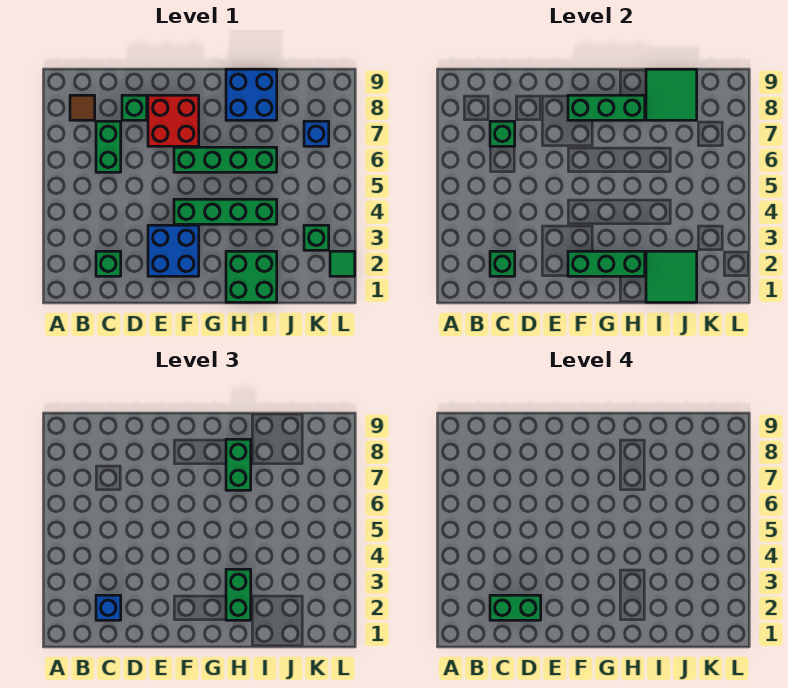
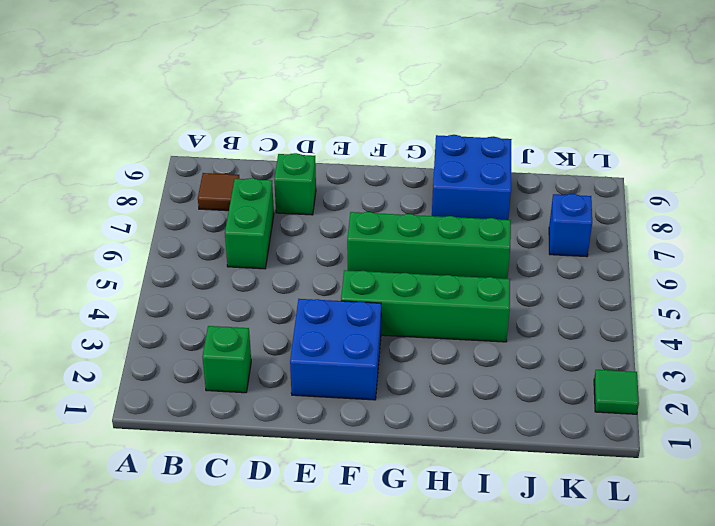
none -> red 2x2 brick [148,95,199,146]
none -> green 2x2 brick [226,251,277,302]
none -> green 1x1 brick [304,225,329,250]

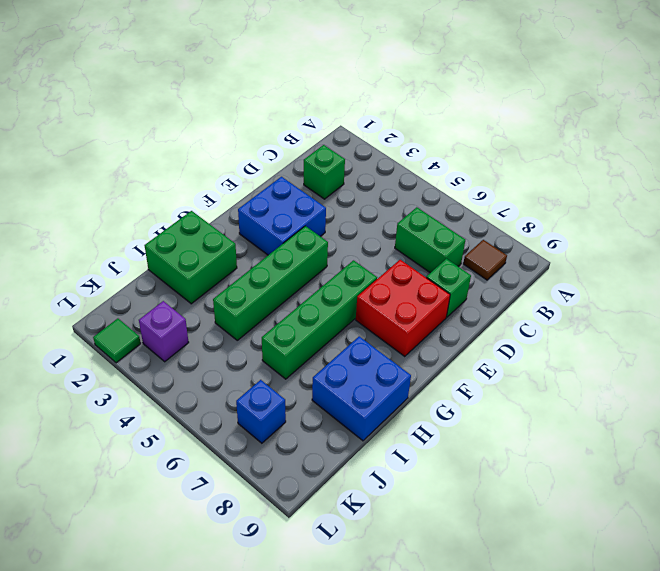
purple 1x1 brick [139,301,189,362] -> green 1x1 brick [304,225,329,250]
none -> green 1x1 brick [490,251,515,276]
none -> green 1x1 brick [490,121,515,146]
none -> green 1x3 brick [568,251,645,276]

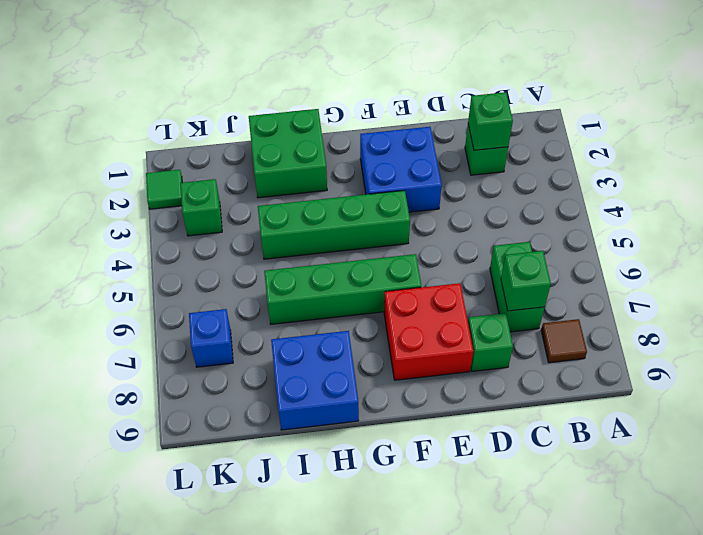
none -> green 1x3 brick [568,251,645,276]
none -> green 1x3 brick [568,95,645,120]
none -> green 2x2 tile [646,251,697,302]

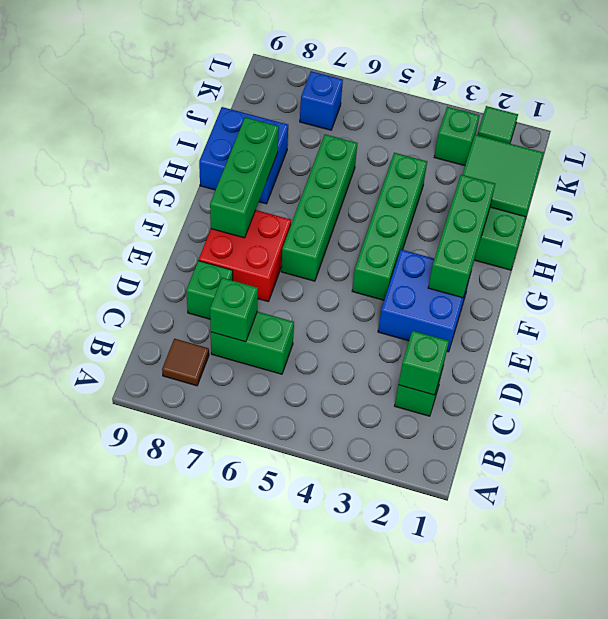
none -> green 2x2 tile [646,69,697,120]
none -> blue 1x1 brick [96,595,121,620]
none -> green 1x2 brick [226,569,251,620]

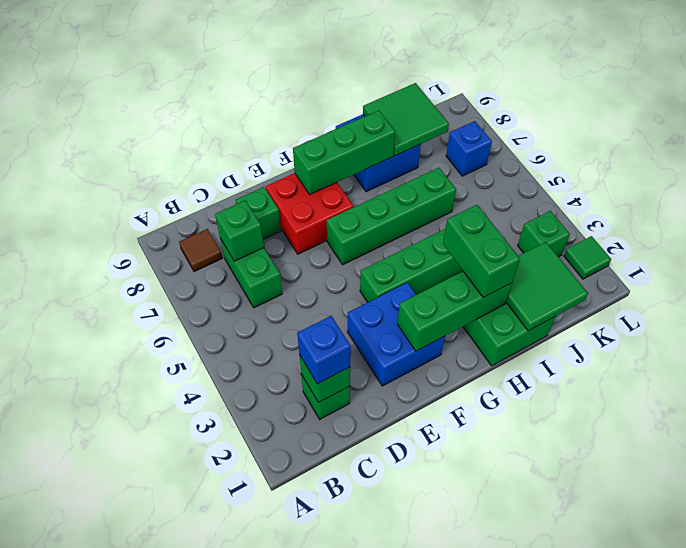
none -> green 1x2 brick [226,439,251,490]
none -> green 1x2 brick [490,595,541,620]

